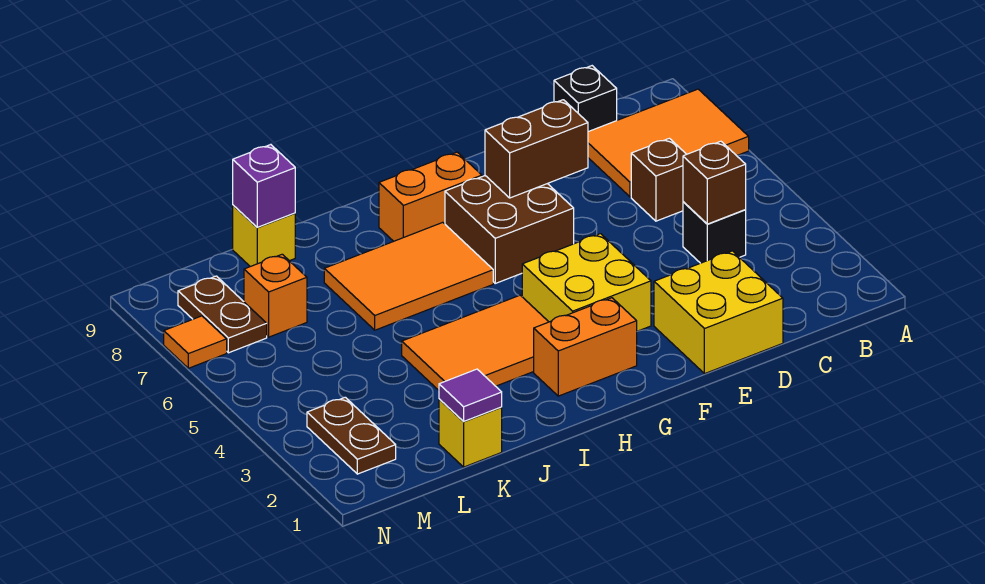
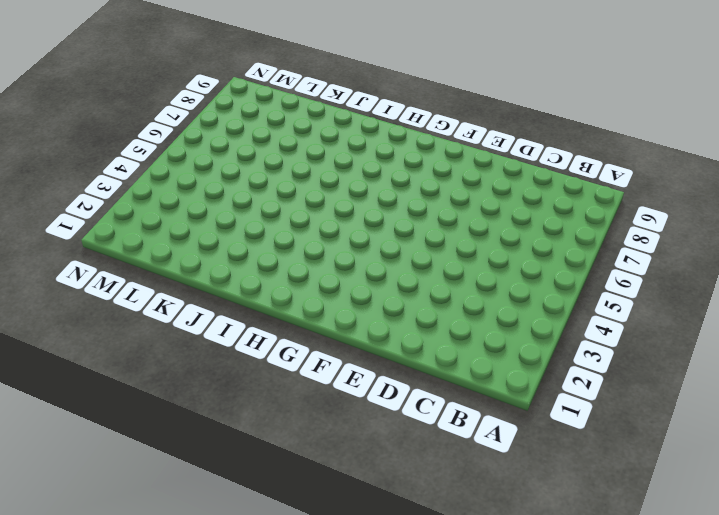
none -> orange 2x3 tile [588,89,749,197]
none -> black 1x1 brick [683,202,746,263]
none -> brown 1x1 brick [631,138,686,221]

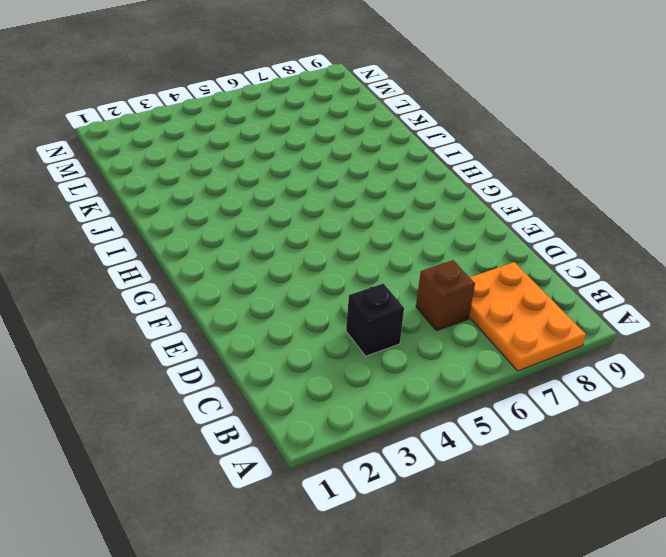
orange 2x3 plate [469,262,586,371] -> orange 2x3 tile [588,89,749,197]
none -> black 1x1 brick [554,66,617,132]
none -> yellow 2x2 brick [654,251,783,374]
none -> yellow 2x2 brick [522,234,651,331]

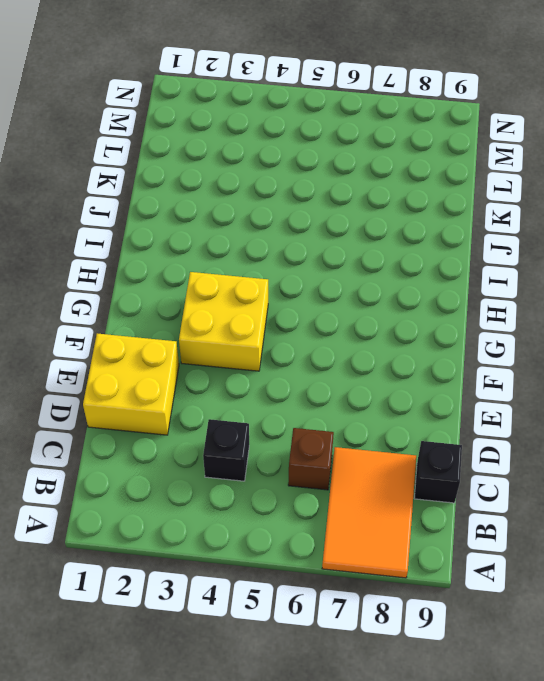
none -> brown 2x2 brick [445,176,574,283]
none -> orange 1x2 brick [534,298,637,396]
none -> orange 1x2 brick [379,152,482,241]

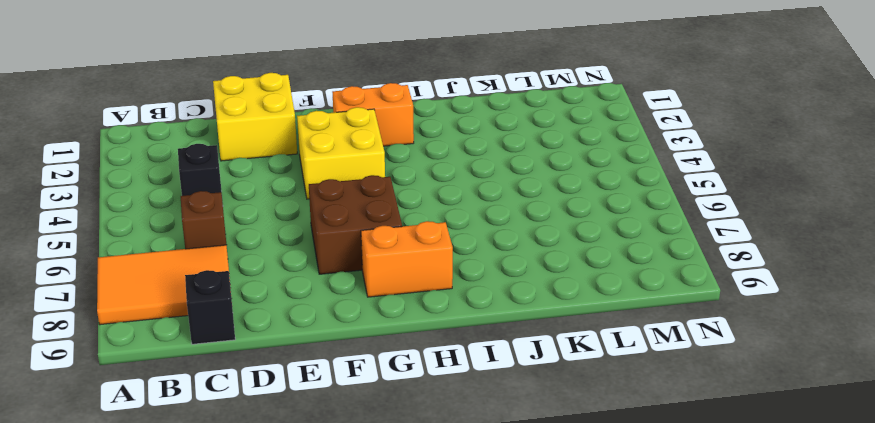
none -> orange 2x3 tile [402,295,548,390]
none -> orange 2x3 tile [324,222,493,330]
none -> yellow 1x1 brick [439,399,502,467]

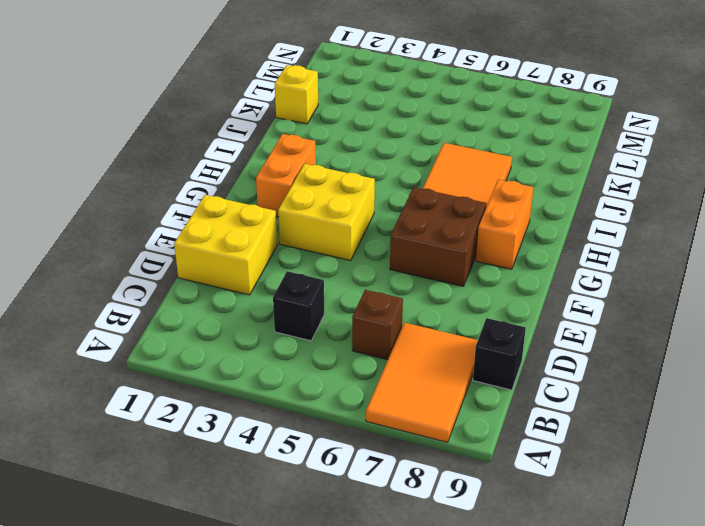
none -> orange 2x3 tile [402,295,548,390]
none -> yellow 1x1 brick [233,205,295,267]
none -> orange 1x1 brick [244,254,307,337]

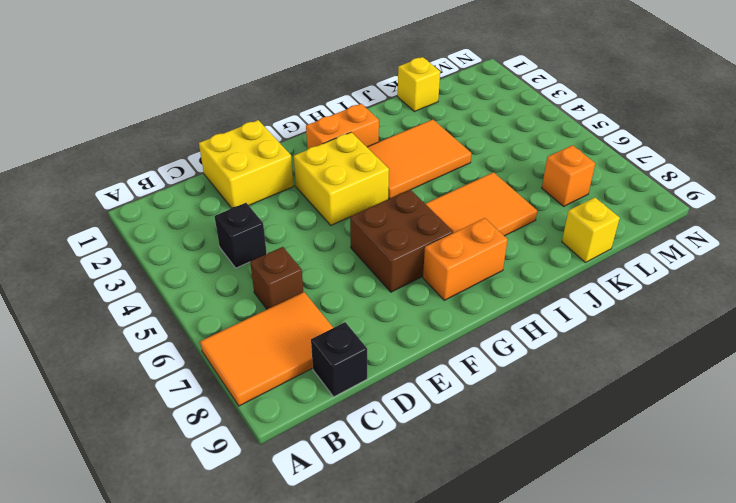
none -> brown 1x2 plate [307,397,396,474]
none -> brown 1x2 plate [178,276,267,353]
none -> orange 1x1 tile [164,316,227,368]

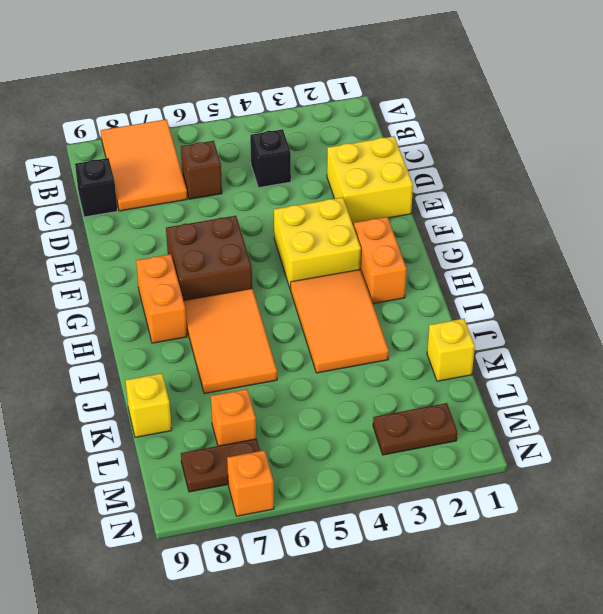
orange 1x1 brick [227,450,274,516] -> orange 1x1 tile [164,316,227,368]
none -> brown 1x1 brick [683,141,746,224]
none -> brown 1x2 brick [485,100,588,198]
none -> purple 1x1 tile [439,369,502,422]

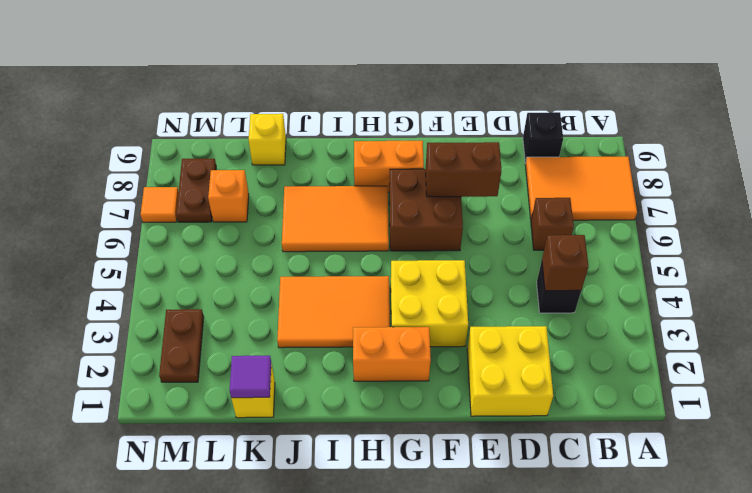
none -> purple 1x1 brick [233,145,295,227]

